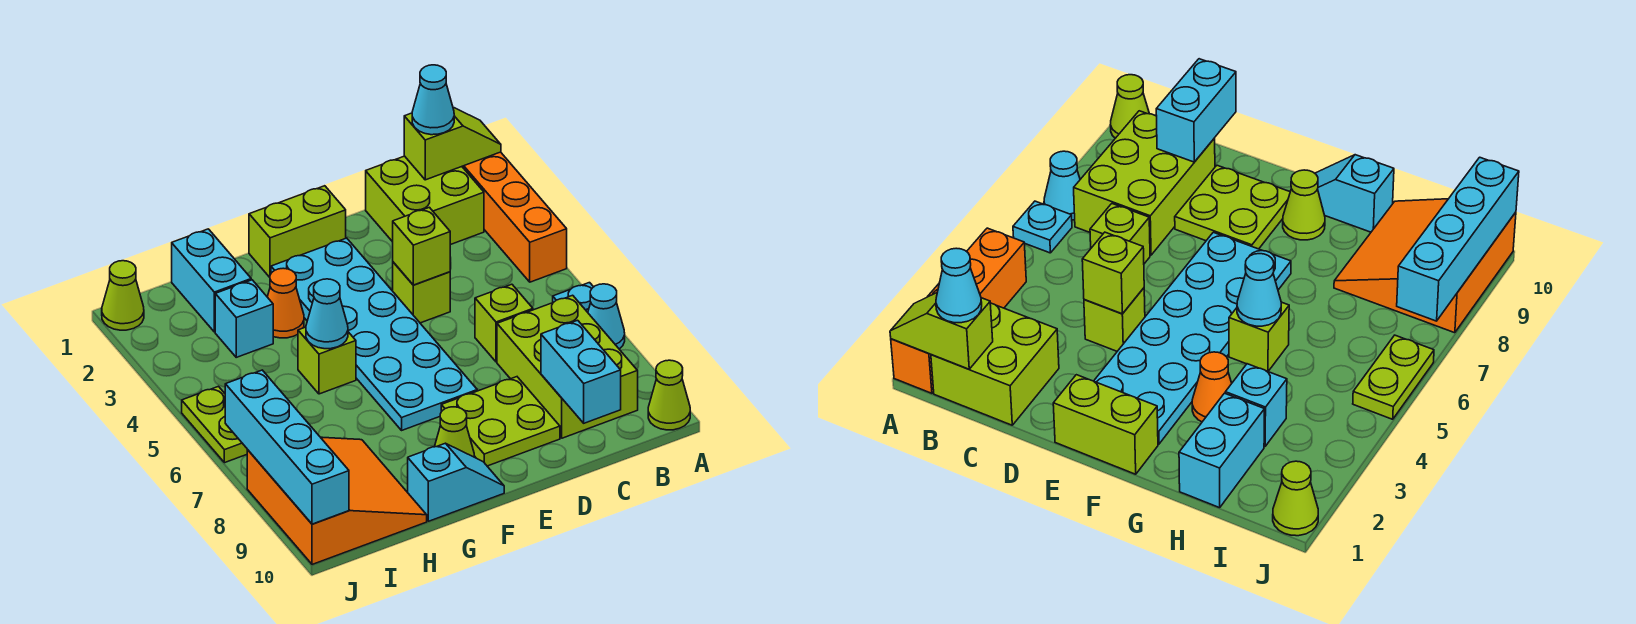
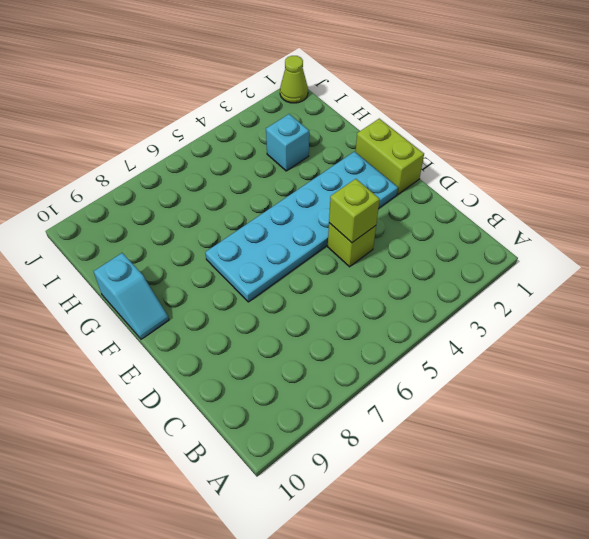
none -> orange 1x4 brick [462,152,567,282]
none -> cyan 1x1 plate [553,283,593,312]
none -> cyan 1x1 cone [588,284,625,349]

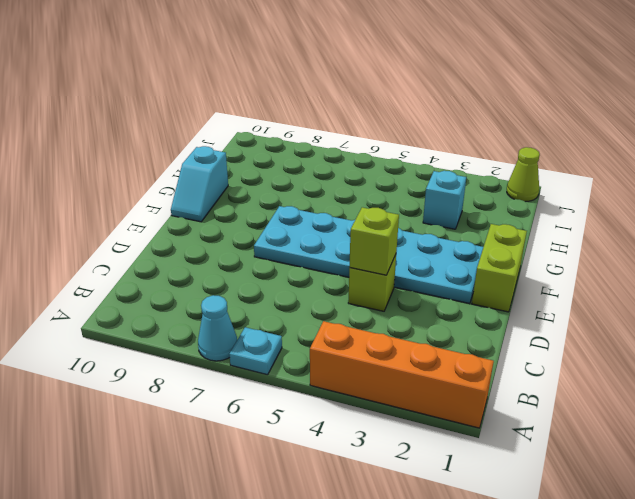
none -> lime 1x1 cone [648,360,690,430]
none -> lime 2x2 brick [366,156,484,245]
none -> lime 2x3 brick [497,295,638,438]

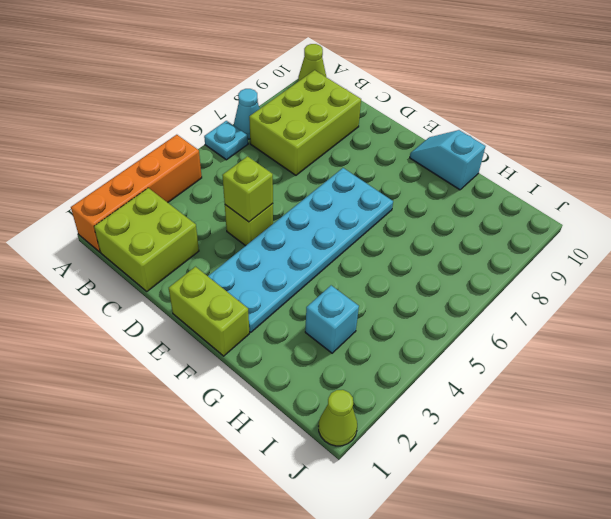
none -> lime 1x1 brick [475,284,533,362]
none -> lime 2x2 plate [441,377,560,466]
none -> lime 1x1 cone [435,407,474,457]

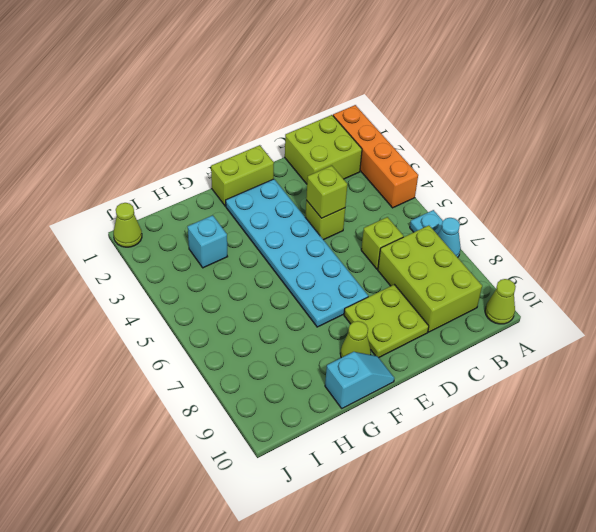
none -> orange 1x1 cone [267,268,304,338]
none -> lime 1x1 brick [298,327,356,394]
none -> cyan 1x2 brick [172,229,251,332]

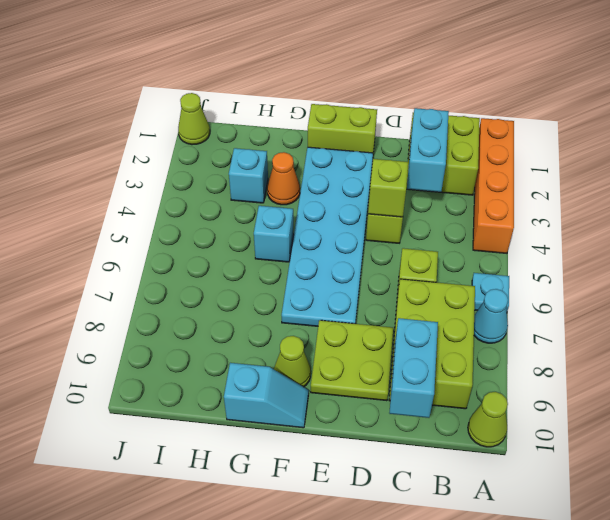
cyan 1x2 brick [407,108,449,192] -> cyan 1x2 brick moved to [172,229,251,332]
cyan 1x1 brick [254,206,294,262] -> lime 1x1 brick [298,327,356,394]
none -> orange 3x3 slope [247,437,427,564]
none -> lime 1x2 plate [182,386,247,463]
none -> lime 1x2 slope [404,107,501,180]

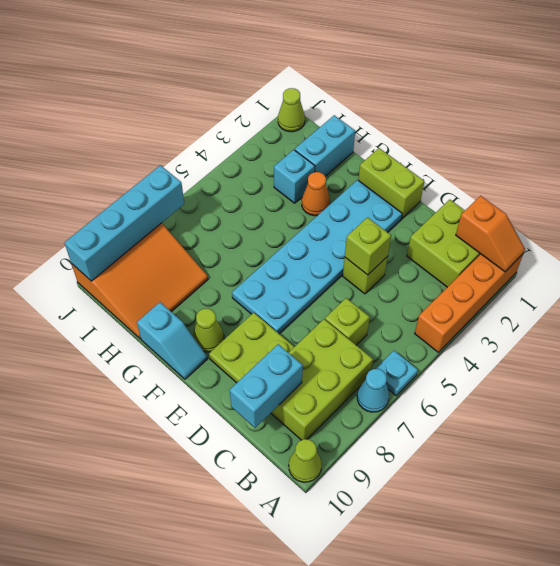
orange 1x2 slope [456,196,525,272] -> lime 1x2 slope [404,107,501,180]
none -> lime 1x1 brick [298,327,356,394]
none -> lime 1x2 plate [182,386,247,463]
none -> cyan 1x1 cone [306,279,348,349]

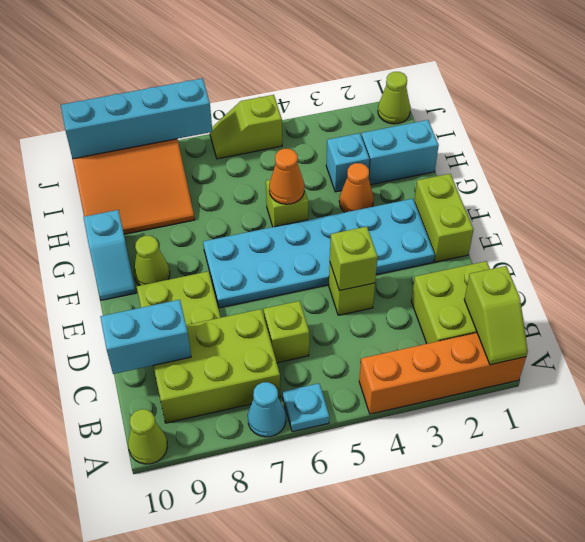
orange 1x1 cone [269,149,304,204] -> cyan 1x1 cone [306,279,348,349]
lime 1x2 slope [210,95,282,159] -> lime 1x2 plate [182,386,247,463]
none -> cyan 1x1 cone [412,65,454,135]

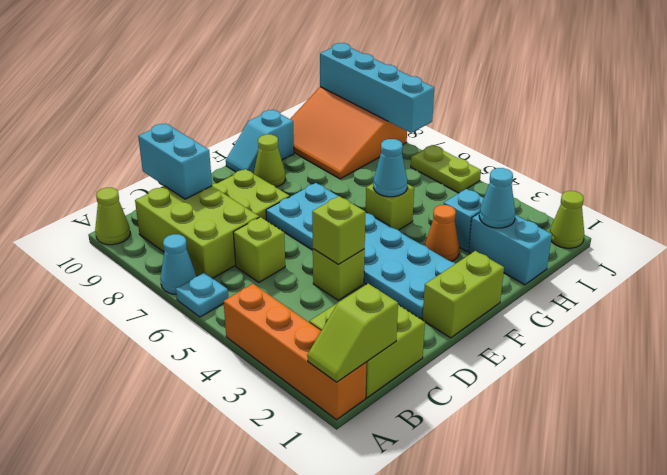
cyan 1x1 cone [479,168,515,228] -> cyan 1x1 cone moved to [412,65,454,135]

